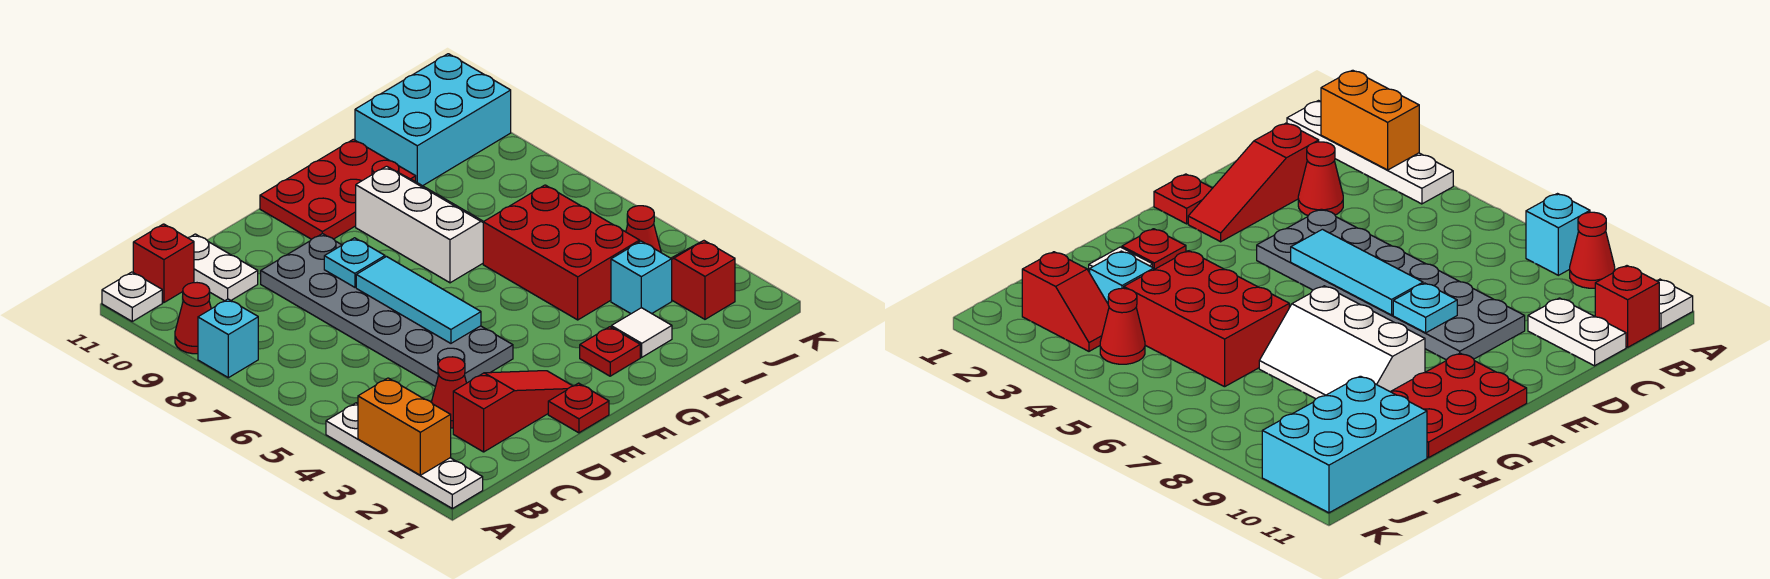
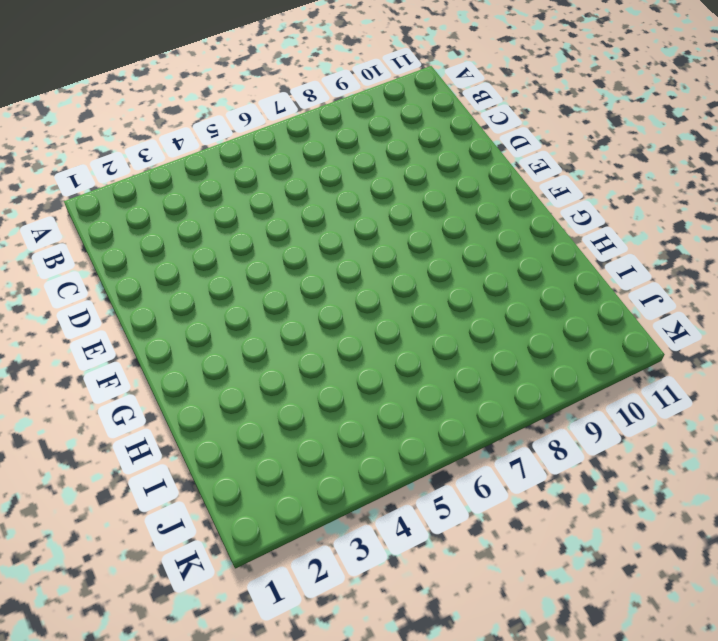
none -> white 1x4 plate [326,403,483,509]
none -> cyan 1x1 brick [198,299,258,378]
none -> red 1x1 cone [175,283,211,354]

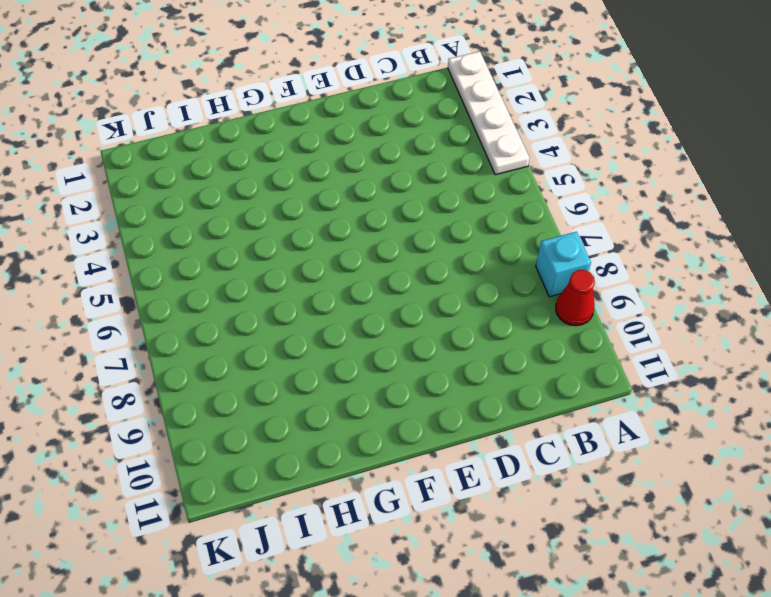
none -> white 1x1 plate [102,272,162,321]
none -> red 1x1 brick [133,224,194,303]
none -> red 1x3 slope [453,371,572,452]

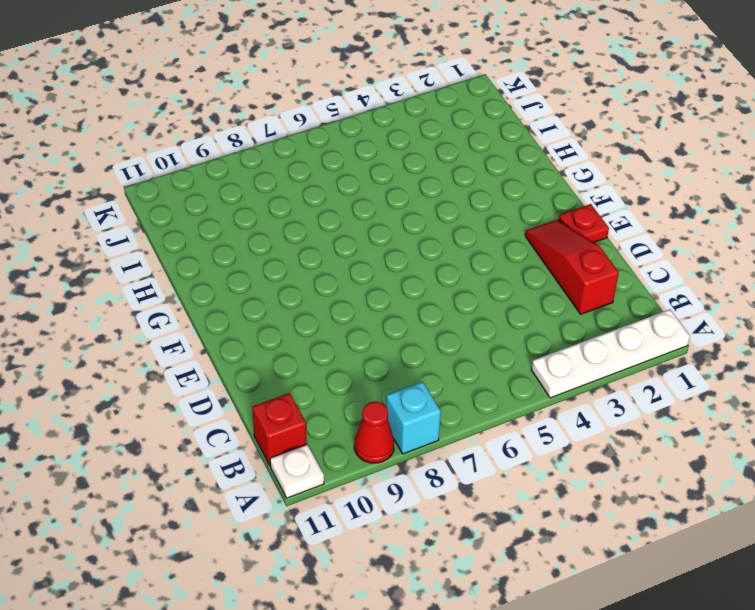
none -> red 1x1 cone [431,357,466,428]
none -> white 1x2 plate [188,234,258,301]
none -> grey 2x6 plate [261,234,513,386]

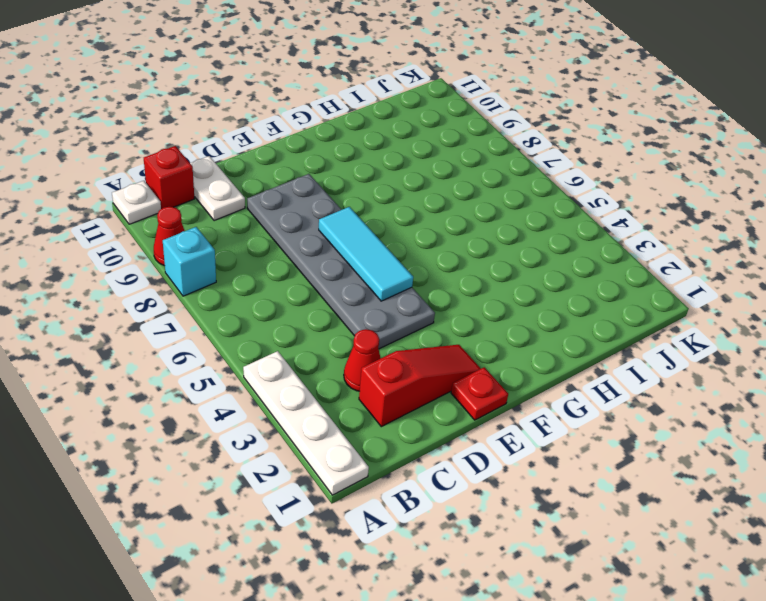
none -> red 2x3 plate [260,139,416,239]
none -> red 1x1 plate [580,327,640,376]
none -> white 2x3 slope [356,166,484,283]

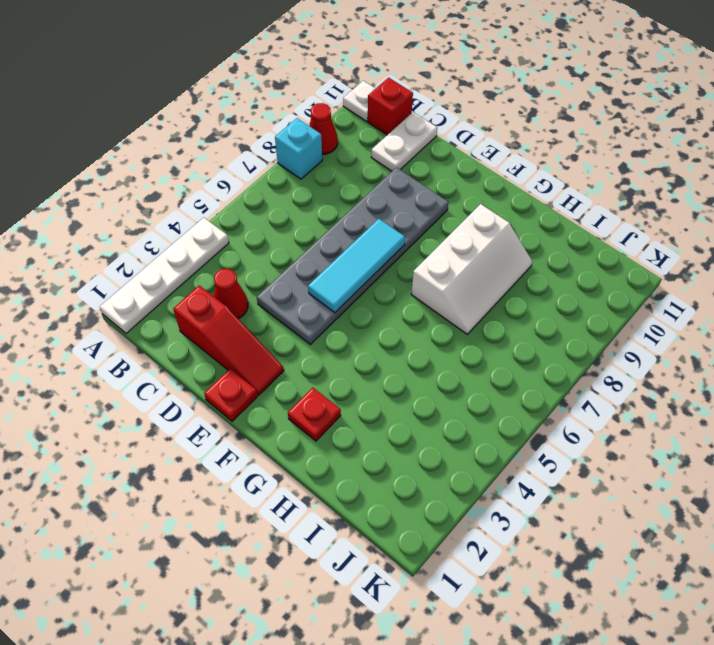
none -> red 2x3 plate [260,139,416,239]
none -> white 1x1 tile [611,308,672,357]
none -> red 2x3 brick [483,185,640,320]

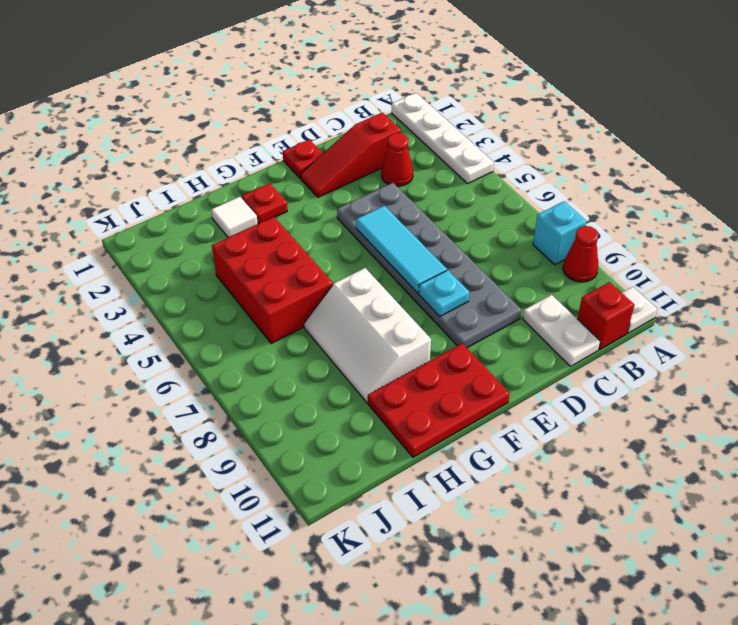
none -> cyan 1x1 brick [611,241,672,314]
none -> cyan 2x3 brick [355,54,511,186]
none -> red 1x2 slope [671,241,735,319]

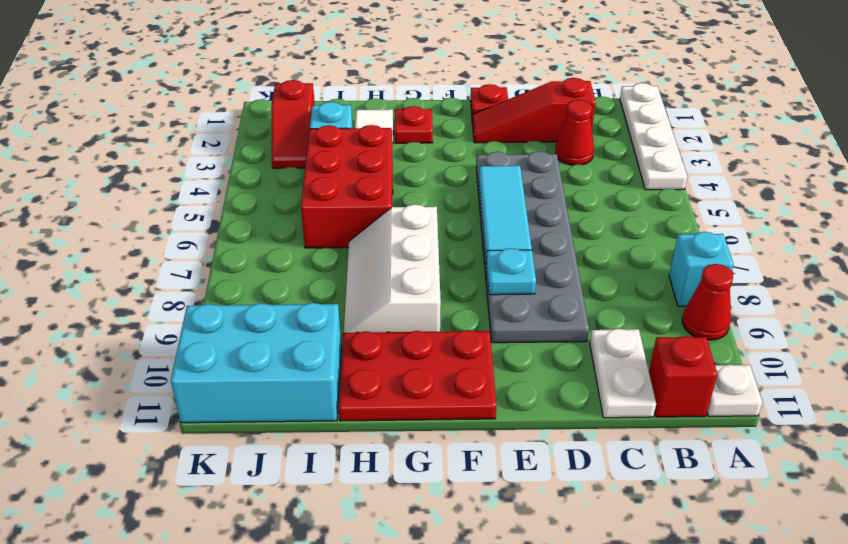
none -> red 1x1 cone [626,206,661,252]
none -> orange 1x2 brick [358,378,451,475]

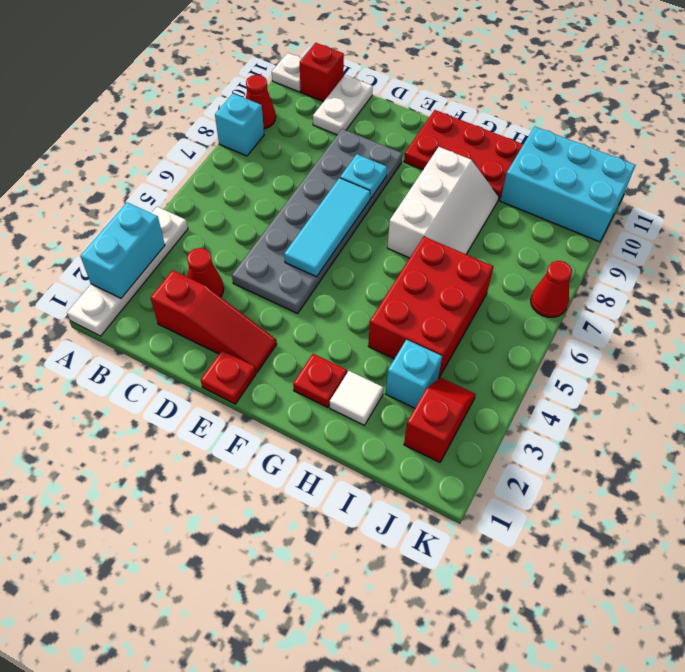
cyan 1x2 brick [80,202,165,298] -> orange 1x2 brick [358,378,451,475]
red 1x1 cone [531,261,572,317] -> red 1x1 cone moved to [626,206,661,252]

